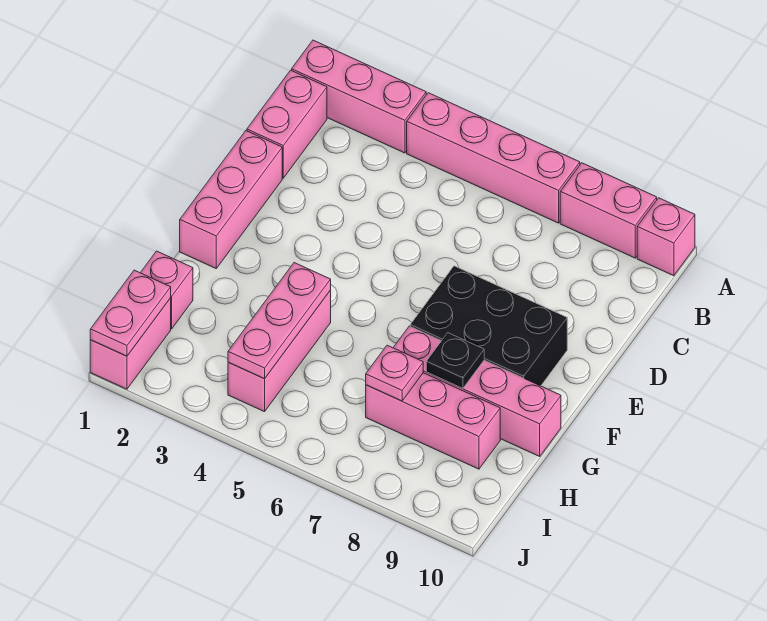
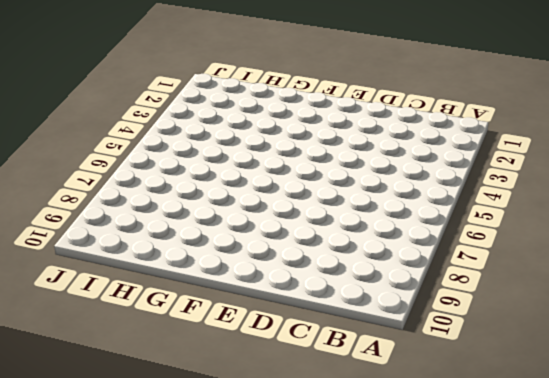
none -> pink 1x3 brick [292,40,426,153]
none -> pink 1x4 brick [407,93,580,223]
none -> pink 1x2 brick [560,163,657,258]

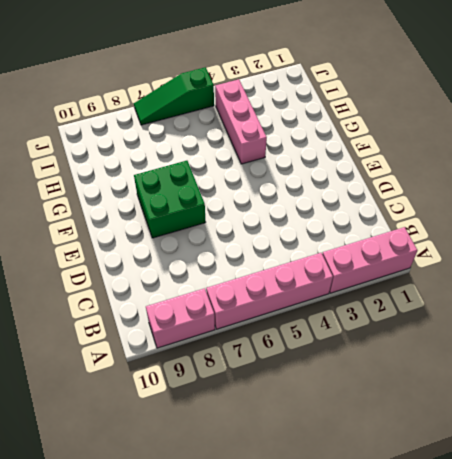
green 2x2 brick [134,161,206,238] -> black 2x3 brick [410,266,567,386]
green 1x3 slope [134,67,214,125] -> none
none -> pink 1x1 brick [637,198,695,276]
none -> pink 1x2 brick [247,70,327,178]
none -> pink 1x3 brick [180,131,282,268]

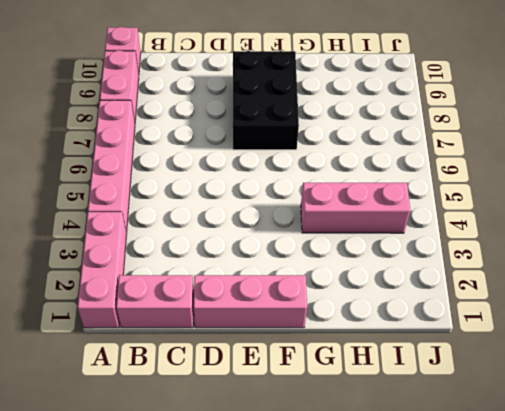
none -> pink 1x4 brick [393,326,561,456]
none -> pink 1x1 brick [140,251,193,329]
none -> pink 1x3 brick [366,373,500,469]

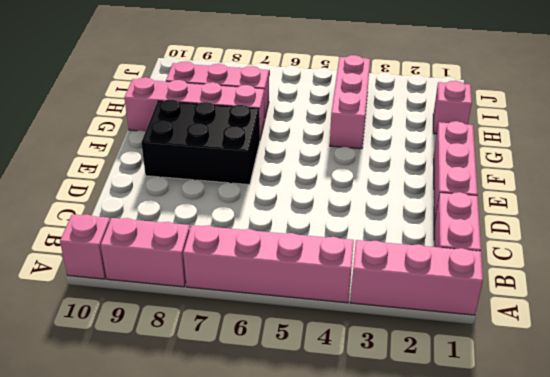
none -> pink 1x2 brick [90,298,171,389]
none -> pink 1x3 plate [228,263,331,379]
none -> black 1x1 plate [426,333,484,389]

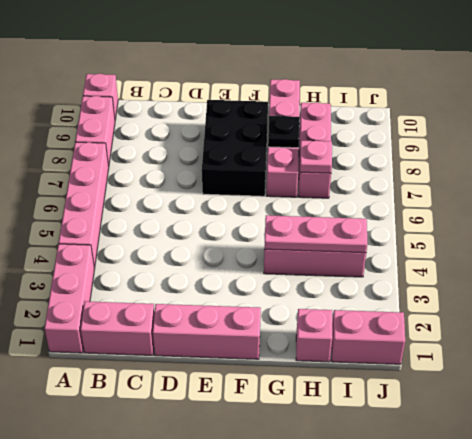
none -> pink 1x2 plate [90,270,171,356]

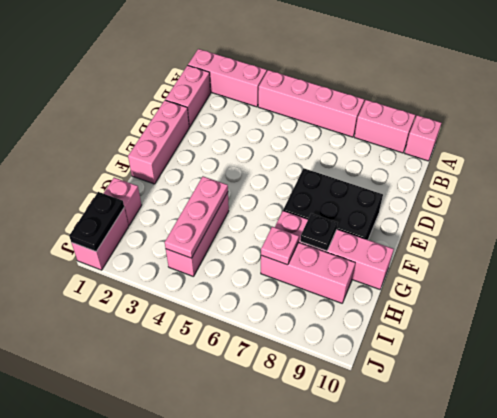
black 1x2 plate [69,192,124,251] -> pink 1x2 plate [90,270,171,356]

